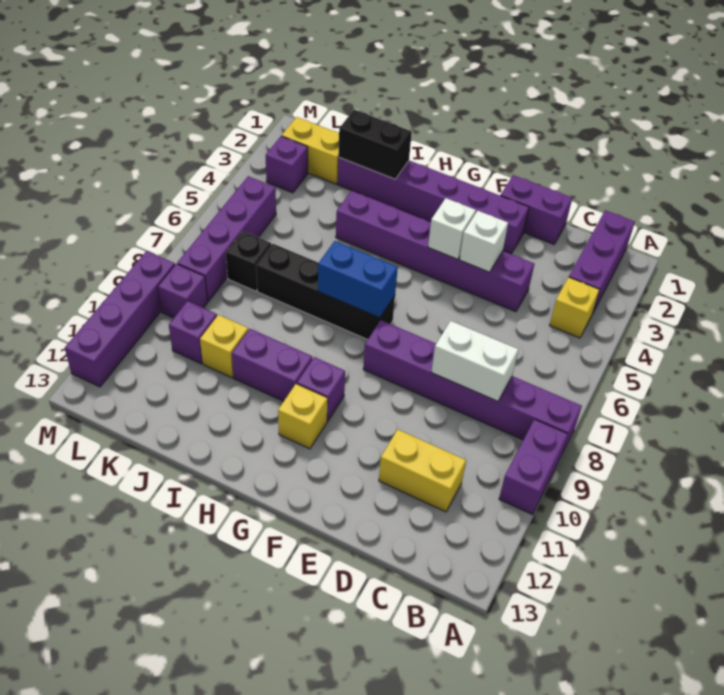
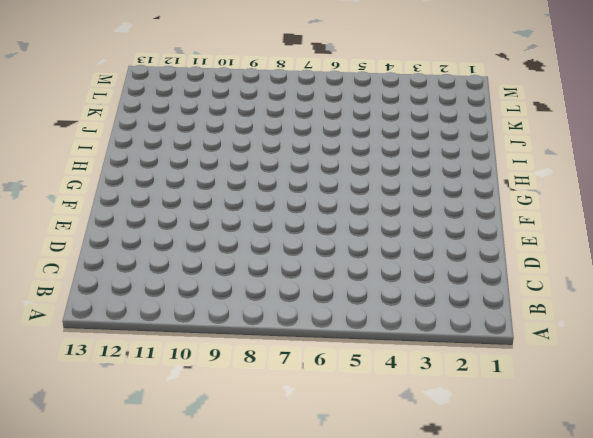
none -> purple 1x6 brick [363,320,582,454]
none -> purple 1x2 brick [499,419,568,515]
none -> purple 1x3 brick [569,210,635,312]

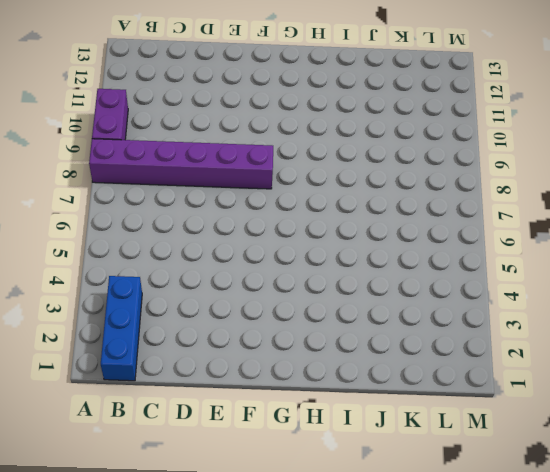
blue 1x3 brick [101,276,142,381] -> purple 1x3 brick [569,210,635,312]
none -> yellow 1x1 brick [550,277,599,338]
none -> yellow 1x2 brick [379,429,466,512]
none -> purple 1x2 brick [500,175,572,244]

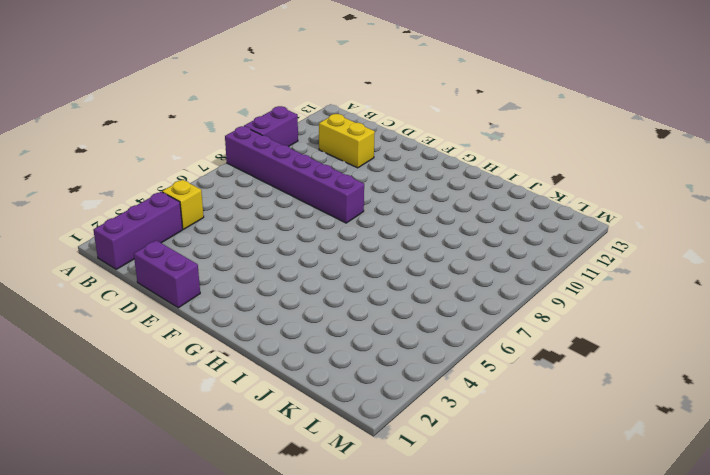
none -> purple 1x6 brick [336,190,534,312]
none -> purple 1x6 brick [338,158,529,254]
none -> black 1x4 brick [256,244,395,340]

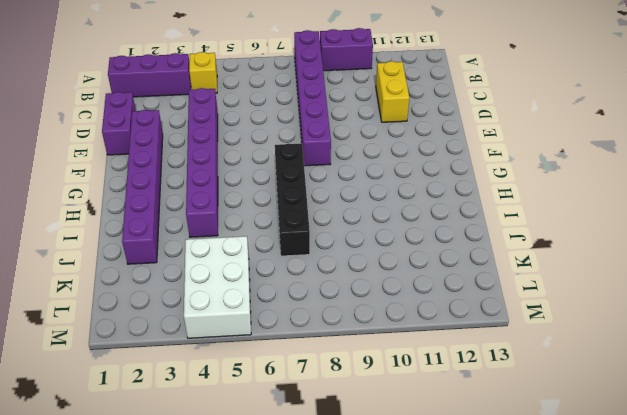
white 2x3 brick [184,236,251,338] -> purple 1x4 brick [177,176,276,301]
none -> purple 1x1 brick [297,357,345,421]
none -> yellow 1x1 brick [278,384,328,449]
none -> purple 1x2 brick [232,329,312,401]

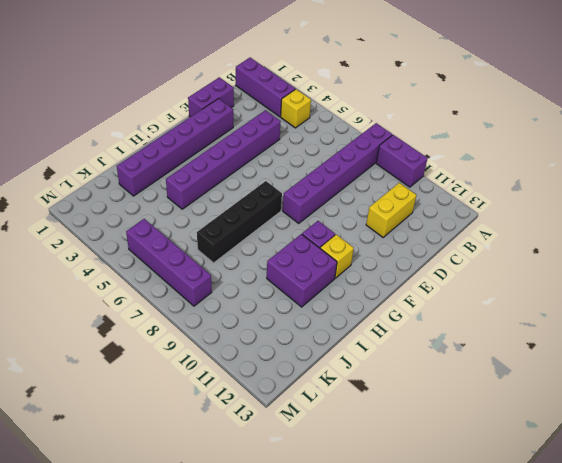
purple 2x2 brick [267,234,337,307] -> purple 1x2 brick [232,329,312,401]
none -> yellow 1x1 brick [200,315,248,378]
none -> yellow 1x2 brick [282,117,339,184]
none -> black 1x1 brick [226,231,271,291]

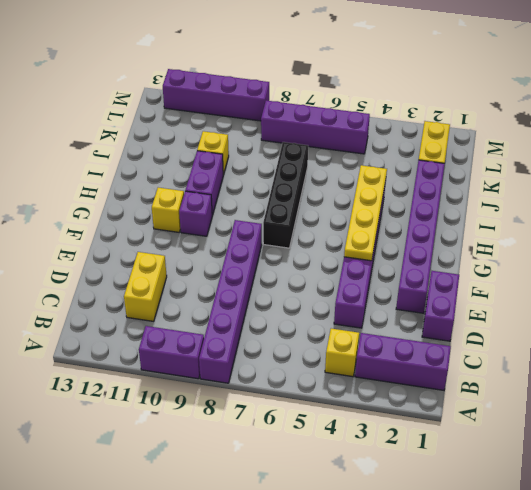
yellow 1x4 plate [344,165,387,261] -> white 1x1 brick [428,198,476,259]
none -> black 1x1 brick [226,231,271,291]
none -> purple 1x1 brick [169,301,217,364]
none -> purple 1x1 brick [266,136,308,193]

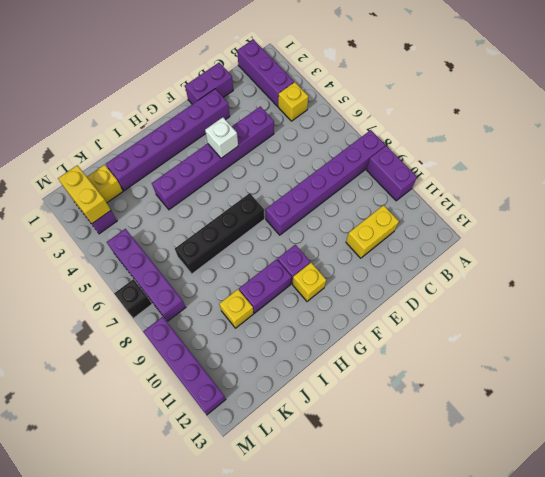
yellow 1x2 brick [58,165,111,223] -> none
black 1x1 brick [114,279,152,318] -> black 1x1 brick moved to [226,231,271,291]
none -> purple 1x1 brick [169,301,217,364]
none -> purple 1x1 brick [158,264,208,318]
none -> white 1x2 brick [431,321,518,401]

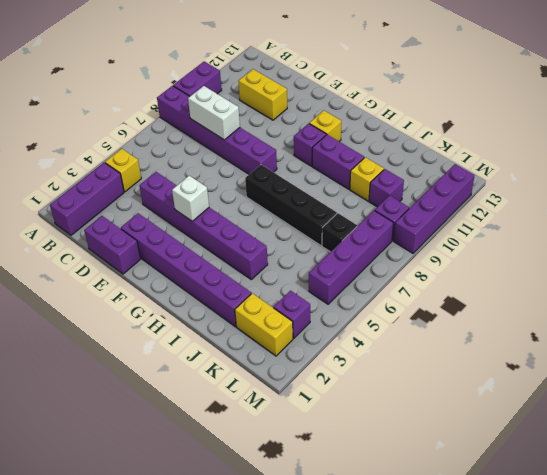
none -> white 1x1 brick [459,211,508,272]
none -> blue 1x2 brick [318,241,398,318]
none -> black 1x2 brick [338,110,412,179]

